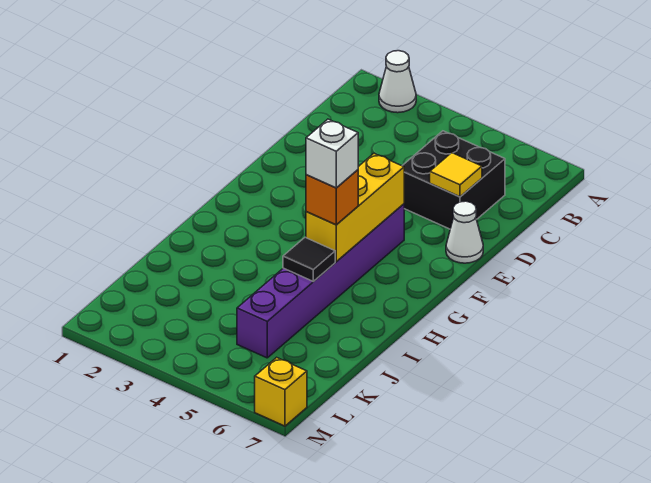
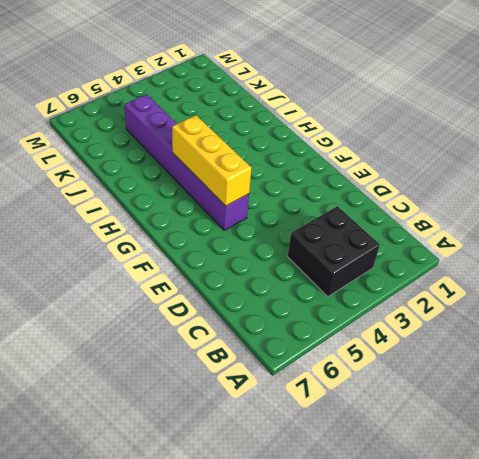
black 2x2 brick [287,206,380,297] -> black 2x2 brick moved to [402,131,505,229]
none -> white 1x1 cone [379,51,416,113]
none -> white 1x1 cone [446,201,483,263]

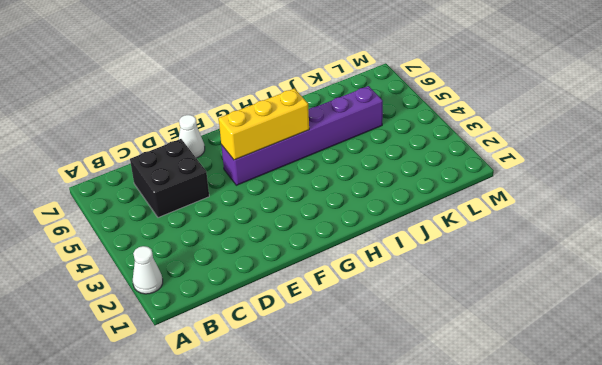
none -> yellow 1x1 brick [255,357,307,426]
none -> yellow 1x1 tile [430,153,482,197]

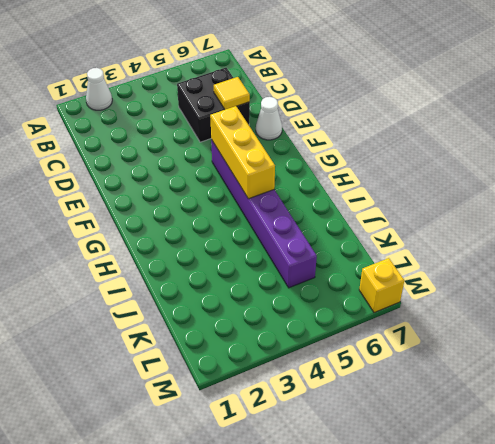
none -> black 1x1 tile [283,237,335,282]
none -> orange 1x1 brick [306,170,358,225]

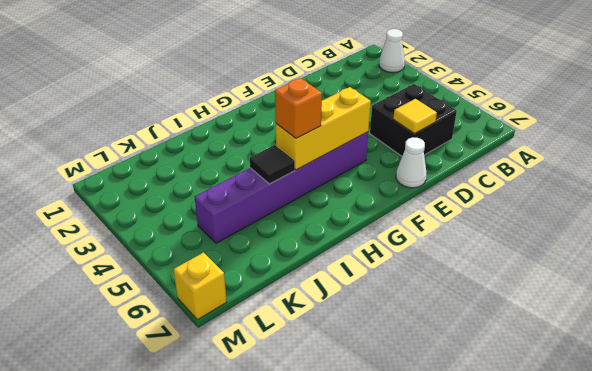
none -> white 1x1 brick [306,119,358,188]

